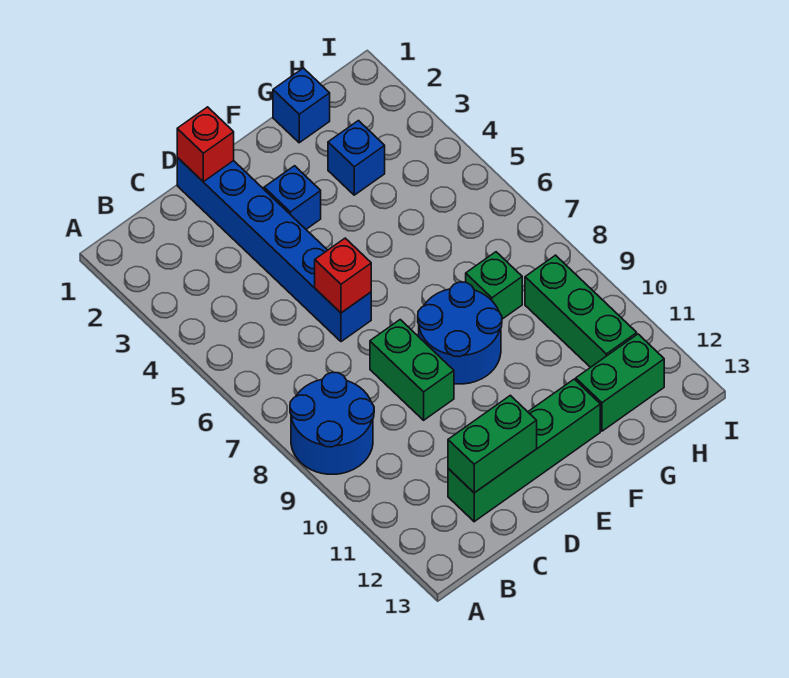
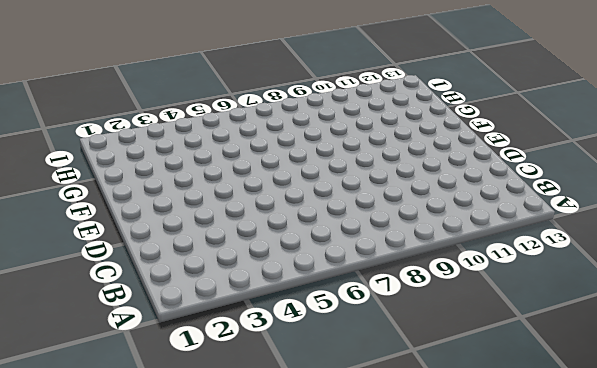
none -> blue 2x2 round brick [290,372,374,474]
none -> green 1x4 brick [448,379,600,522]
none -> blue 1x6 brick [177,158,371,342]

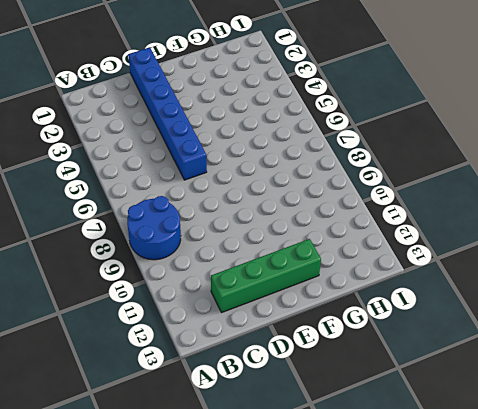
none -> green 1x2 brick [370,320,454,420]
none -> blue 1x1 brick [264,166,321,229]
none -> blue 2x2 round brick [418,282,502,384]

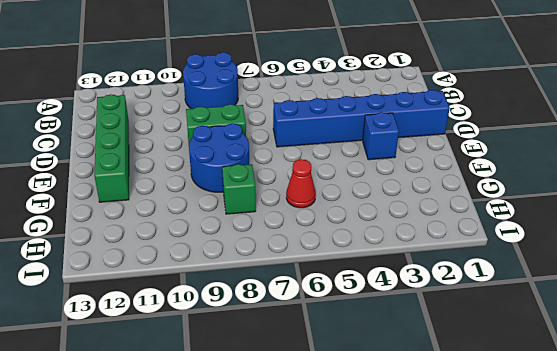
red 1x1 cone [286,159,316,208] -> none
none -> blue 1x1 brick [273,68,330,143]
none -> blue 1x1 brick [328,121,385,195]
none -> green 1x2 brick [576,334,664,431]

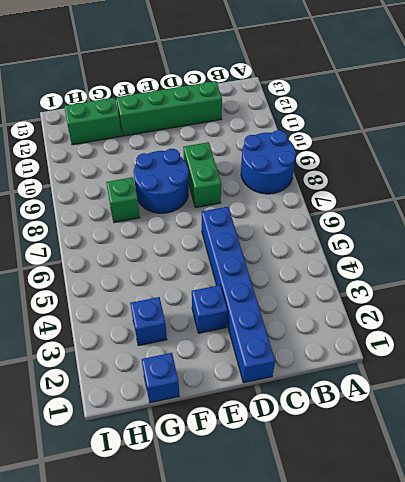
none -> green 1x3 brick [525,255,637,367]
none -> green 1x2 brick [448,395,537,493]
none -> red 1x1 brick [177,107,234,182]

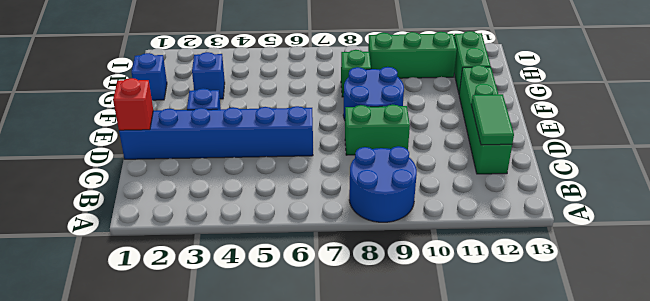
green 1x2 tile [471,94,514,145] -> green 1x2 brick [448,395,537,493]
none -> red 1x1 brick [315,238,371,313]

